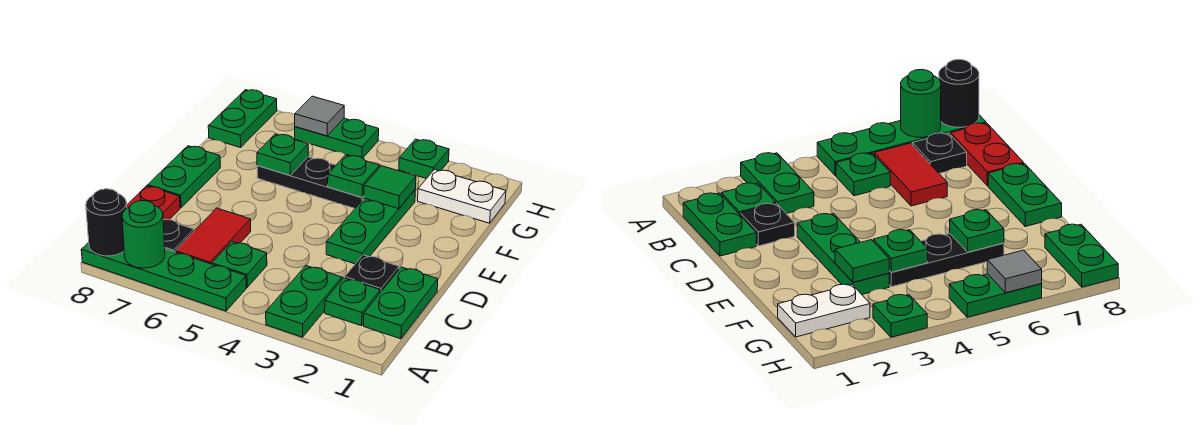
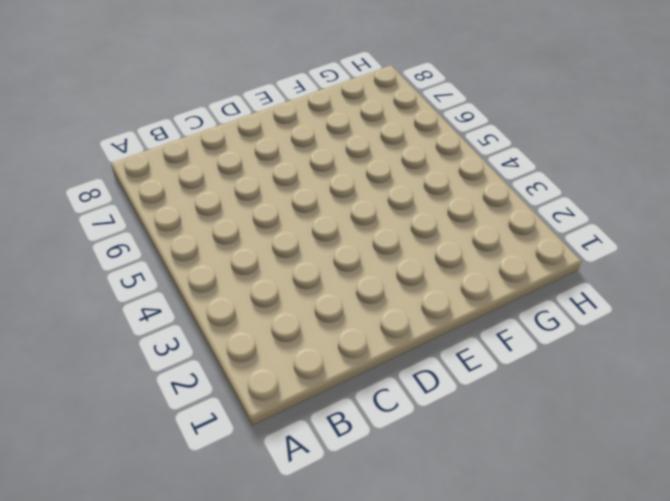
none -> green 1x2 plate [266,266,342,337]
none -> green 1x4 plate [81,242,246,311]
none -> green 1x2 plate [364,267,438,339]

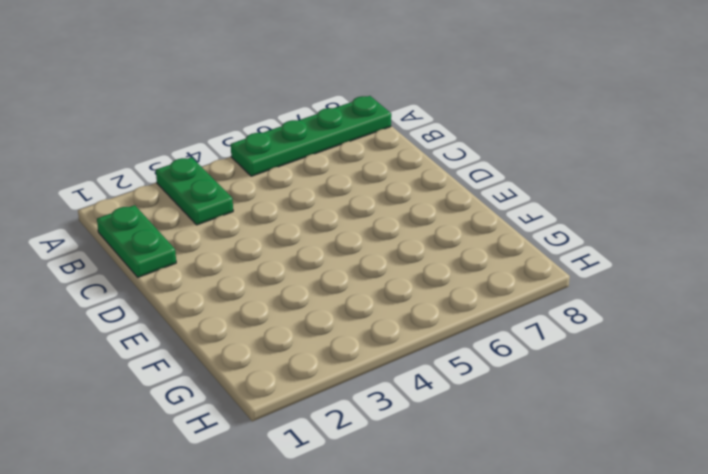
none -> green 1x1 plate [325,278,380,326]
none -> green 1x1 plate [212,242,267,287]
none -> red 1x2 tile [175,208,251,264]

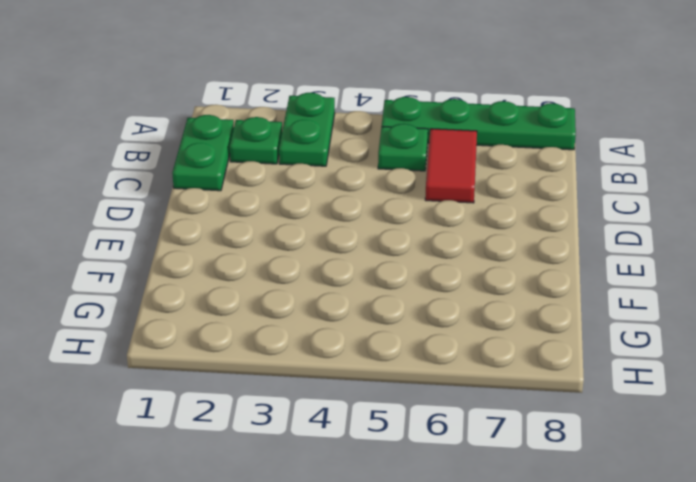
none -> black 1x1 plate [163,219,194,252]
none -> red 1x2 plate [127,186,180,220]
none -> black 1x1 plate [345,255,399,292]

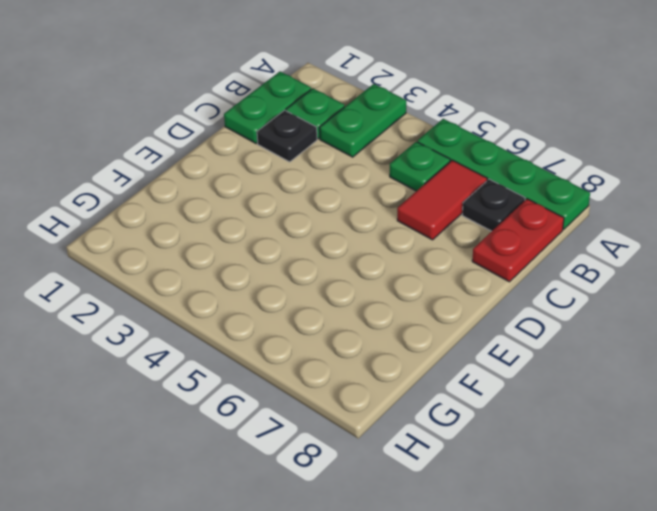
none -> green 1x3 plate [326,190,415,264]
none -> green 1x2 plate [148,146,220,208]
none -> black 1x3 plate [257,157,364,208]

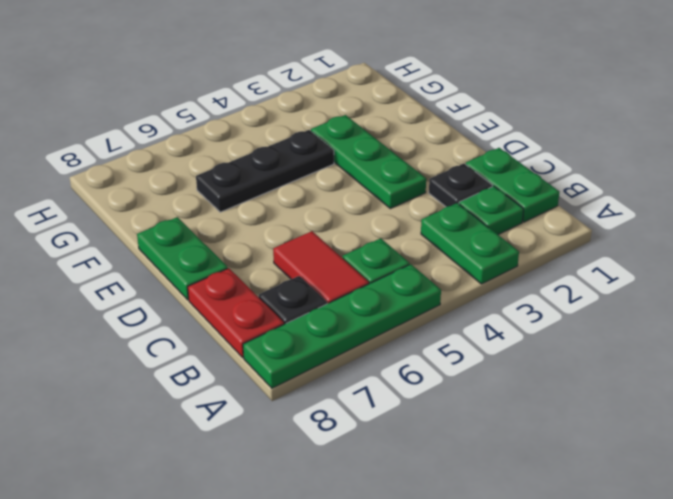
none -> white 1x2 plate [418,169,506,223]
none -> green 1x2 plate [208,90,277,148]
none -> green 1x1 plate [399,139,449,179]

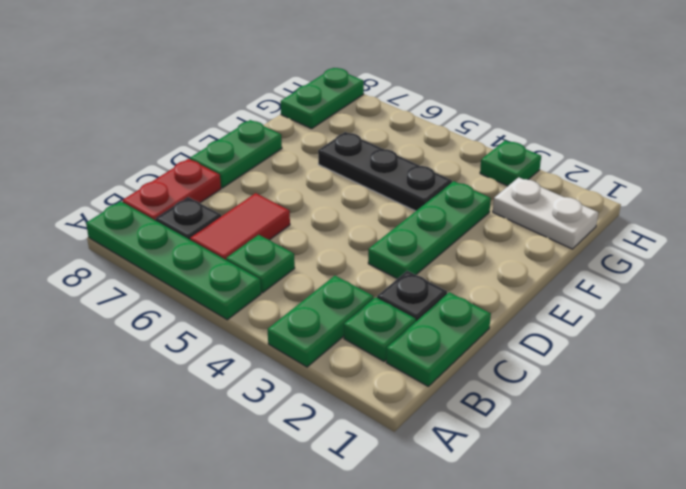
none -> green 1x2 plate [295,118,379,158]
none -> green 1x1 round brick [122,201,165,268]
none -> black 1x1 round brick [86,189,127,256]

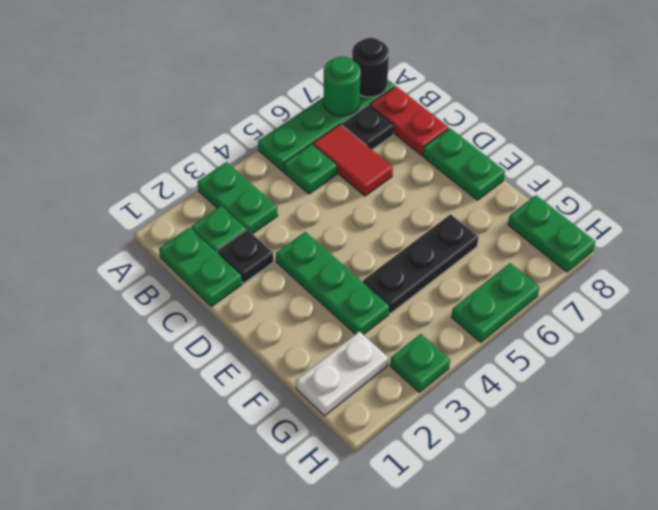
none -> green 1x1 tile [364,166,416,209]
none -> green 1x1 plate [328,155,380,197]
none -> green 1x1 plate [257,134,308,175]

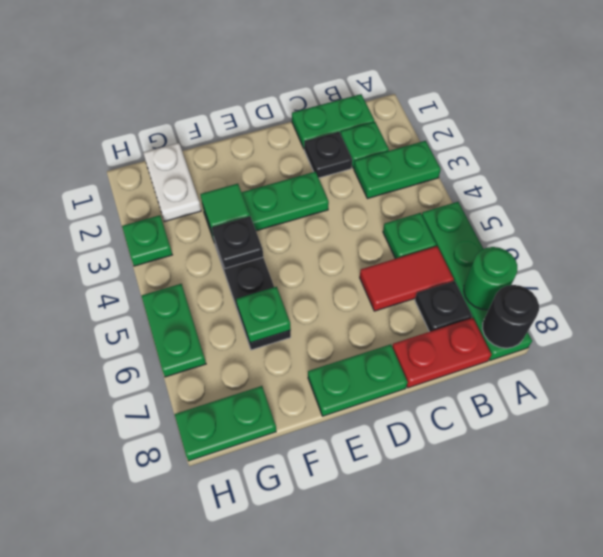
black 1x1 plate [212,216,263,269] -> green 1x1 plate [328,155,380,197]
none -> grey 1x1 tile [295,96,344,136]

